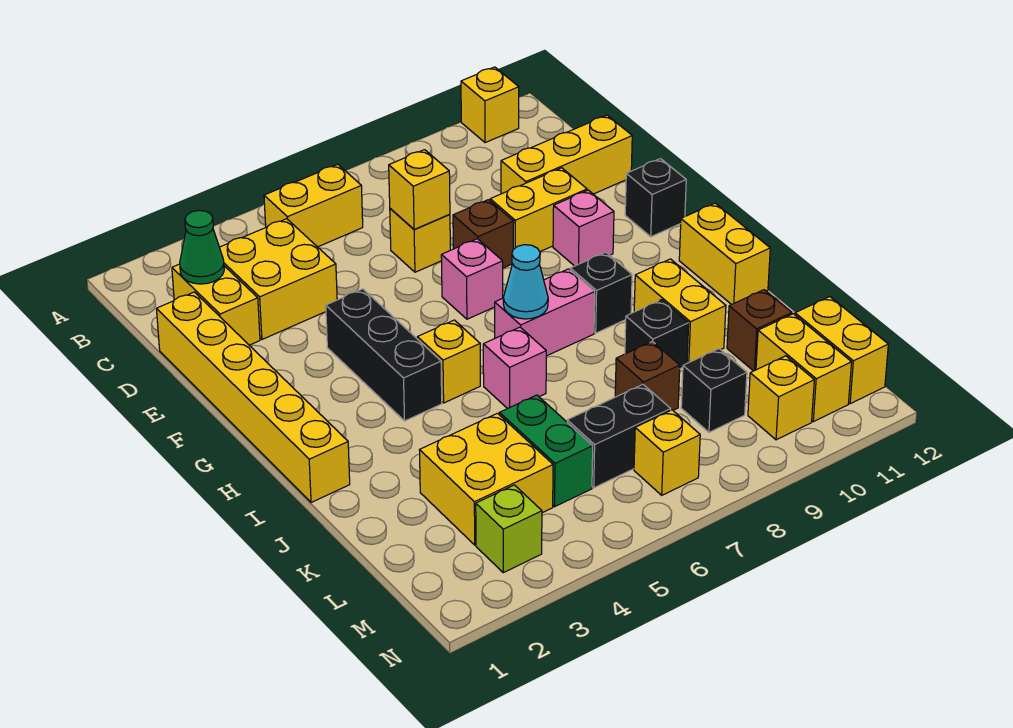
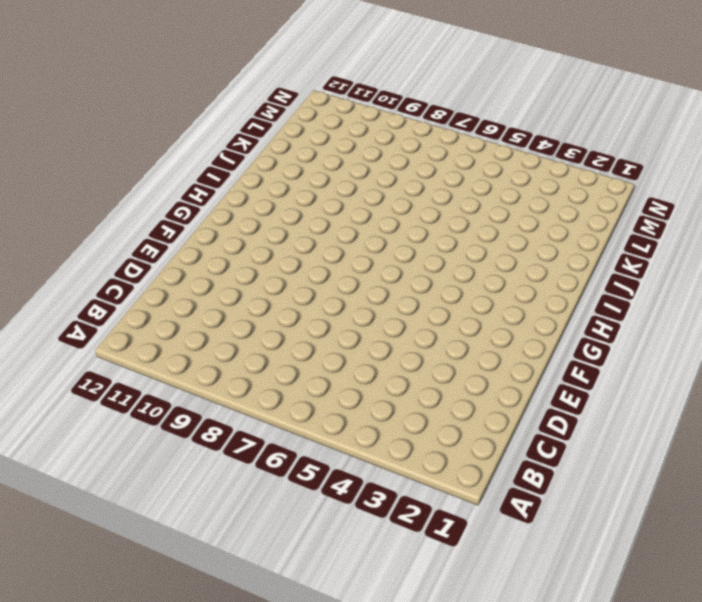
none -> yellow 1x1 brick [461,67,519,143]
none -> yellow 1x2 brick [264,164,363,247]
none -> yellow 1x2 brick [172,264,260,345]
none -> yellow 2x2 brick [219,219,337,339]

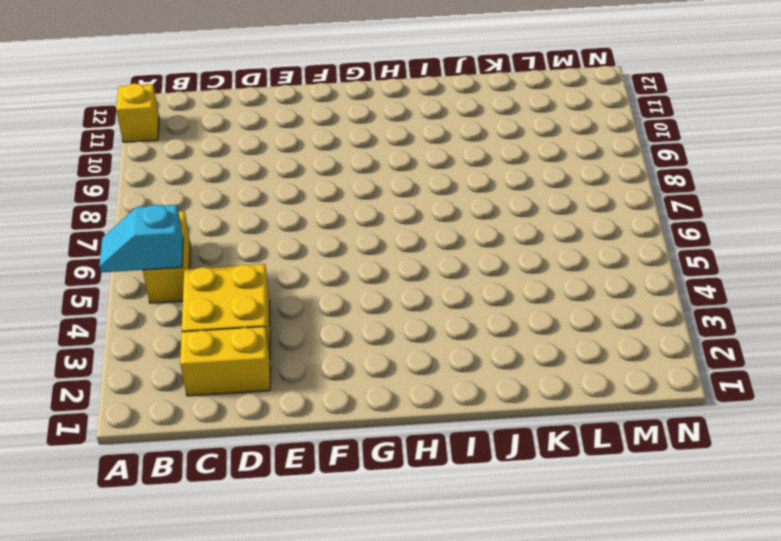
cyan 1x2 slope [99,205,183,272] -> none
none -> yellow 1x6 brick [157,292,350,502]
none -> yellow 1x1 brick [390,209,450,272]
none -> yellow 1x3 brick [501,115,632,194]
none -> brown 1x1 brick [453,200,514,268]

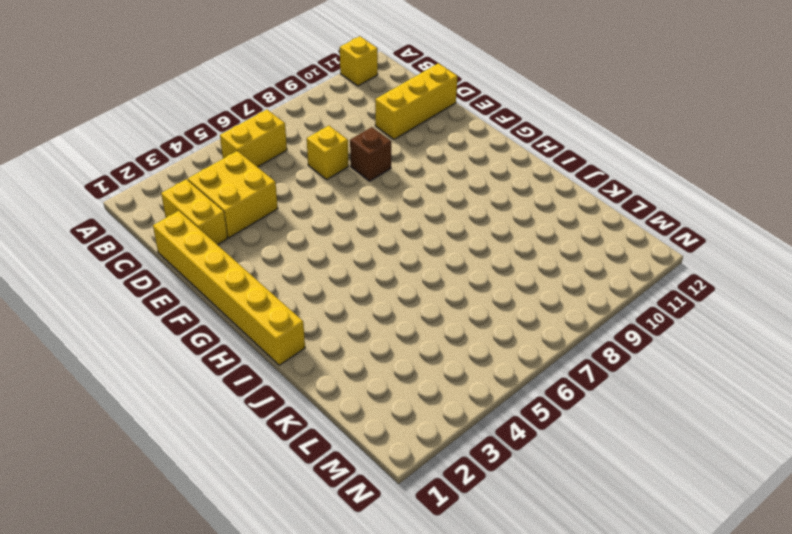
none -> yellow 1x2 brick [490,168,587,252]
none -> black 1x3 brick [326,289,442,421]
none -> pink 1x1 brick [441,239,503,319]
none -> pink 1x1 brick [553,190,614,266]

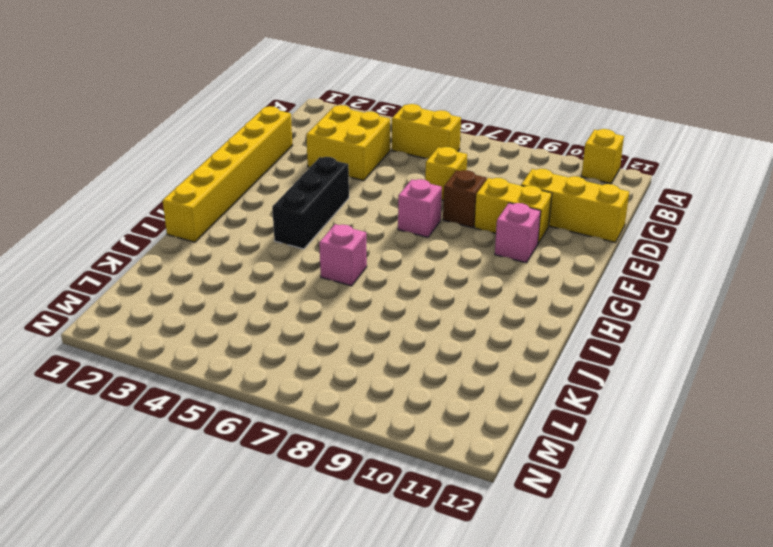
none -> yellow 1x2 brick [172,264,260,345]
none -> black 1x1 brick [625,159,686,237]
none -> yellow 1x1 brick [417,320,480,403]
none -> pink 1x2 brick [495,269,595,356]

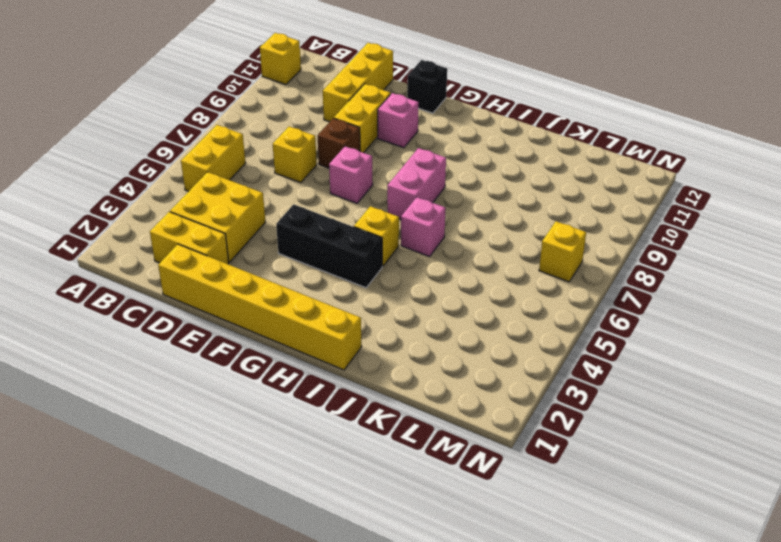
none -> black 1x1 brick [570,252,632,333]
none -> yellow 1x2 brick [679,203,770,305]
none -> yellow 1x2 brick [634,259,726,363]
none -> black 1x1 brick [625,300,689,369]

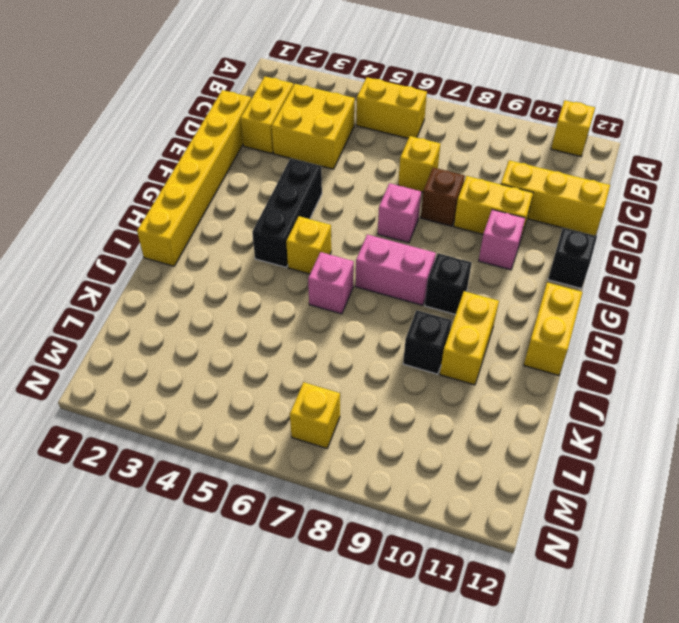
none -> yellow 2x2 brick [420,413,553,545]
none -> green 1x2 brick [499,395,593,507]
none -> brown 1x1 brick [615,341,680,410]
none -> brown 1x1 brick [727,290,792,371]

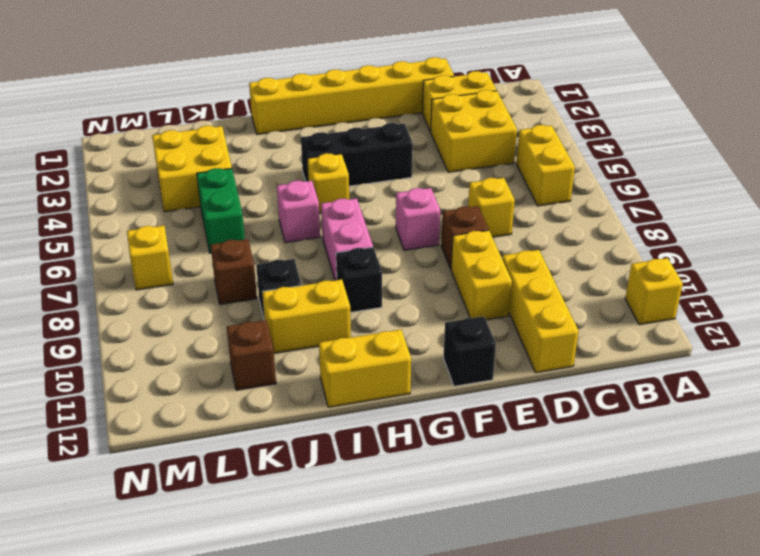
green 1x2 brick [197,168,245,253] -> green 1x2 brick turned to [499,395,593,507]
none -> pink 1x1 brick [553,190,614,266]
none -> black 1x2 brick [567,384,671,488]
none -> black 1x1 brick [681,349,747,432]
none -> yellow 1x2 brick [756,314,852,422]

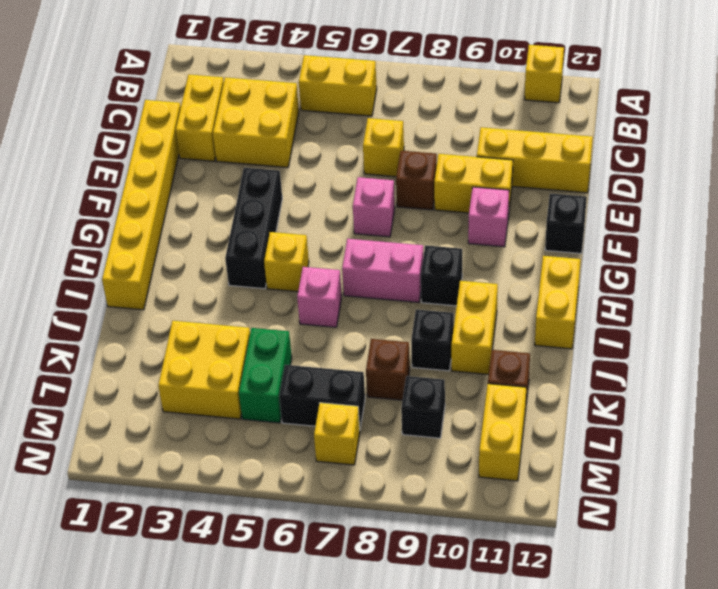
none -> yellow 1x2 brick [795,297,888,404]
none -> lime 1x1 brick [476,485,542,573]
none -> yellow 1x1 brick [748,356,814,440]
none -> green 1x1 cone [180,210,224,284]

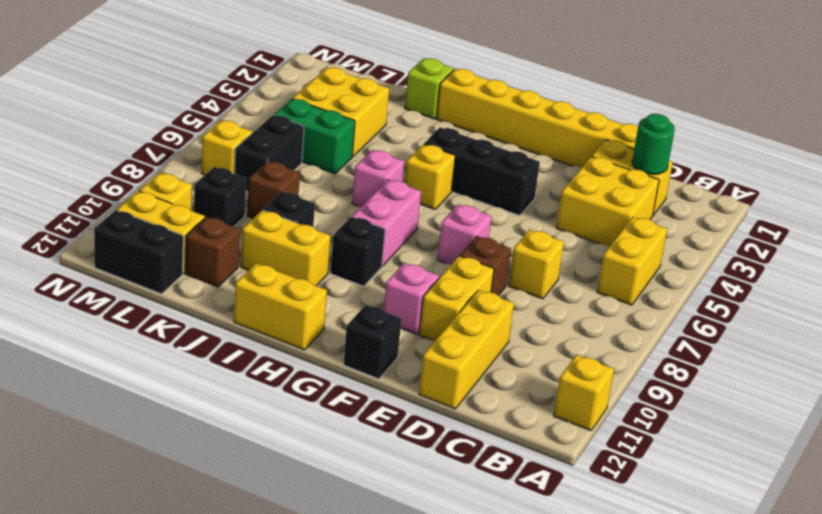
green 1x1 round brick [632,114,675,174] -> green 1x1 cone [180,210,224,284]
lime 1x1 brick [405,58,454,119] -> lime 1x1 brick moved to [476,485,542,573]
black 1x2 brick [94,210,183,294] -> yellow 1x2 brick [795,297,888,404]
none -> yellow 1x1 brick [389,150,450,229]
none -> cyan 1x1 cone [503,245,548,319]

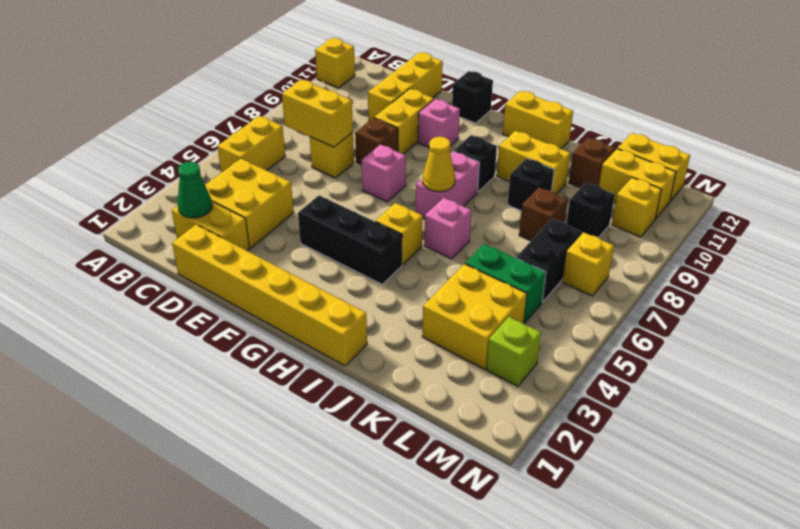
yellow 1x2 brick [282,79,353,147] -> yellow 1x1 brick [389,150,450,229]
yellow 1x1 cone [423,137,455,192] -> cyan 1x1 cone [503,245,548,319]

